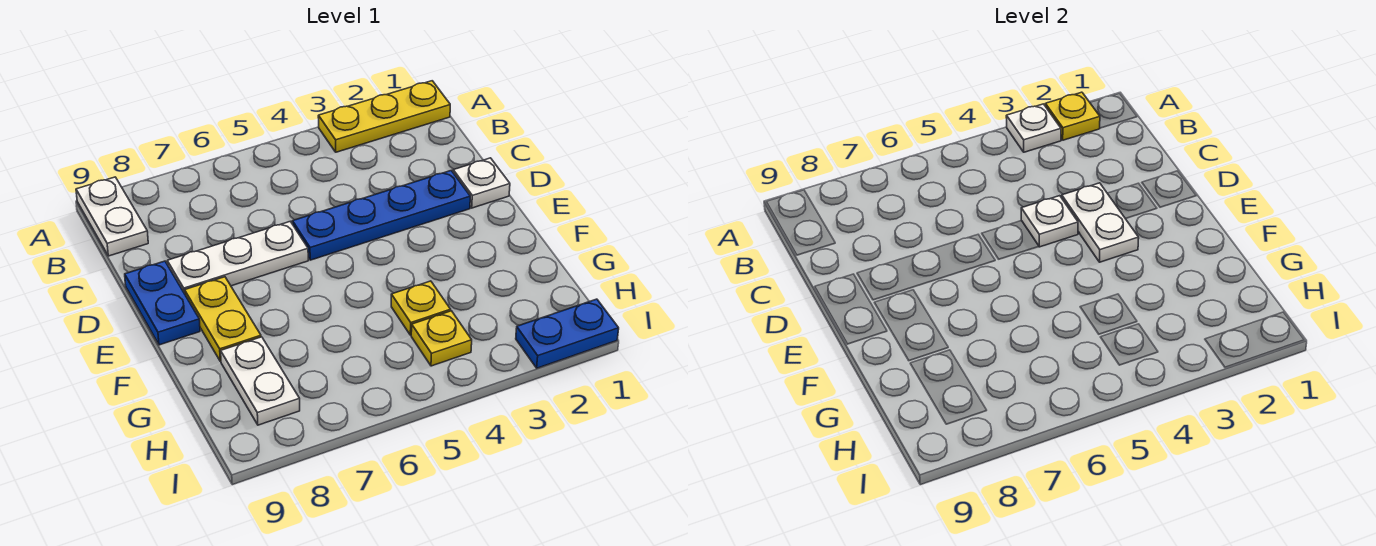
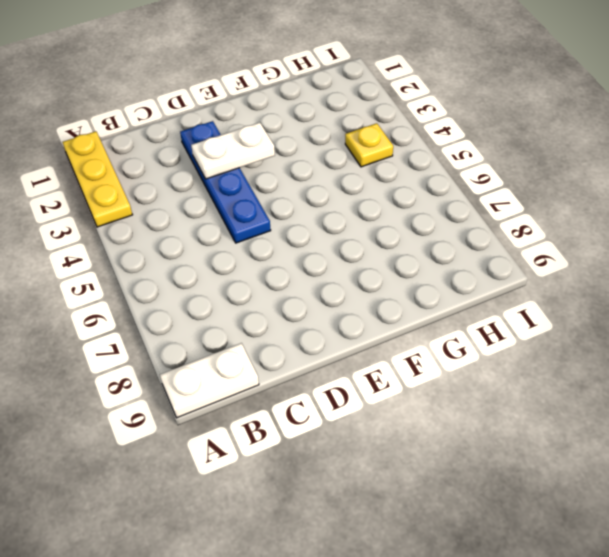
none -> white 1x1 plate [453,158,510,208]
none -> white 1x3 plate [167,222,308,293]
none -> blue 1x2 plate [125,261,200,345]

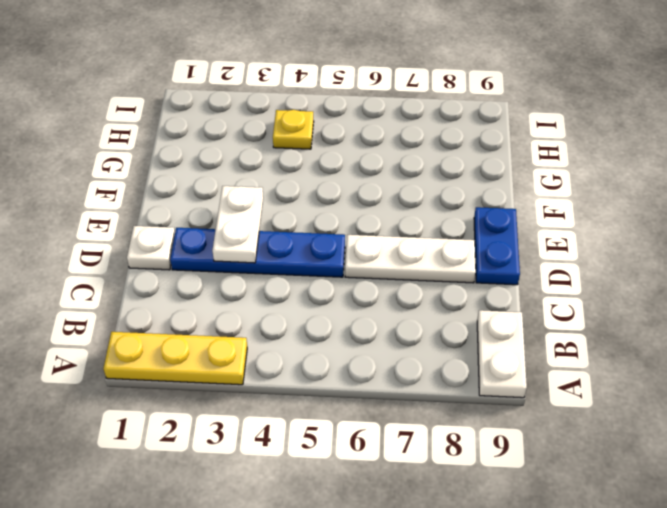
none -> yellow 1x2 plate [185,277,261,361]
none -> yellow 1x1 plate [391,281,451,335]
none -> white 1x2 plate [221,337,300,425]

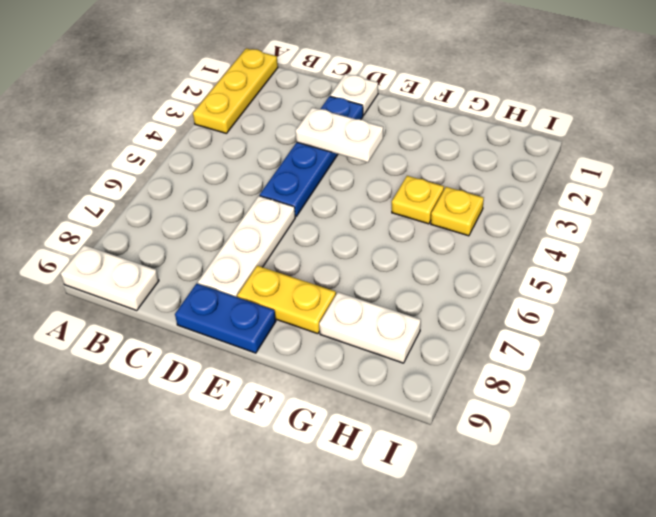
none -> blue 1x2 plate [516,299,619,368]
none -> yellow 1x1 plate [1045,92,1100,140]
none -> white 1x1 plate [1006,104,1061,152]

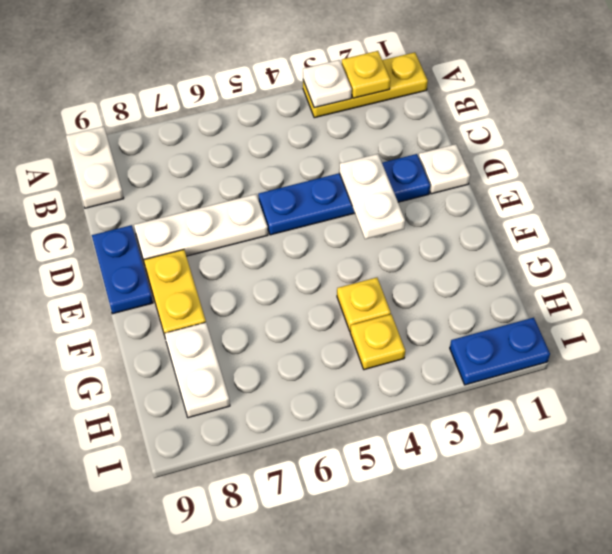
none -> white 1x1 plate [1021,196,1078,247]

